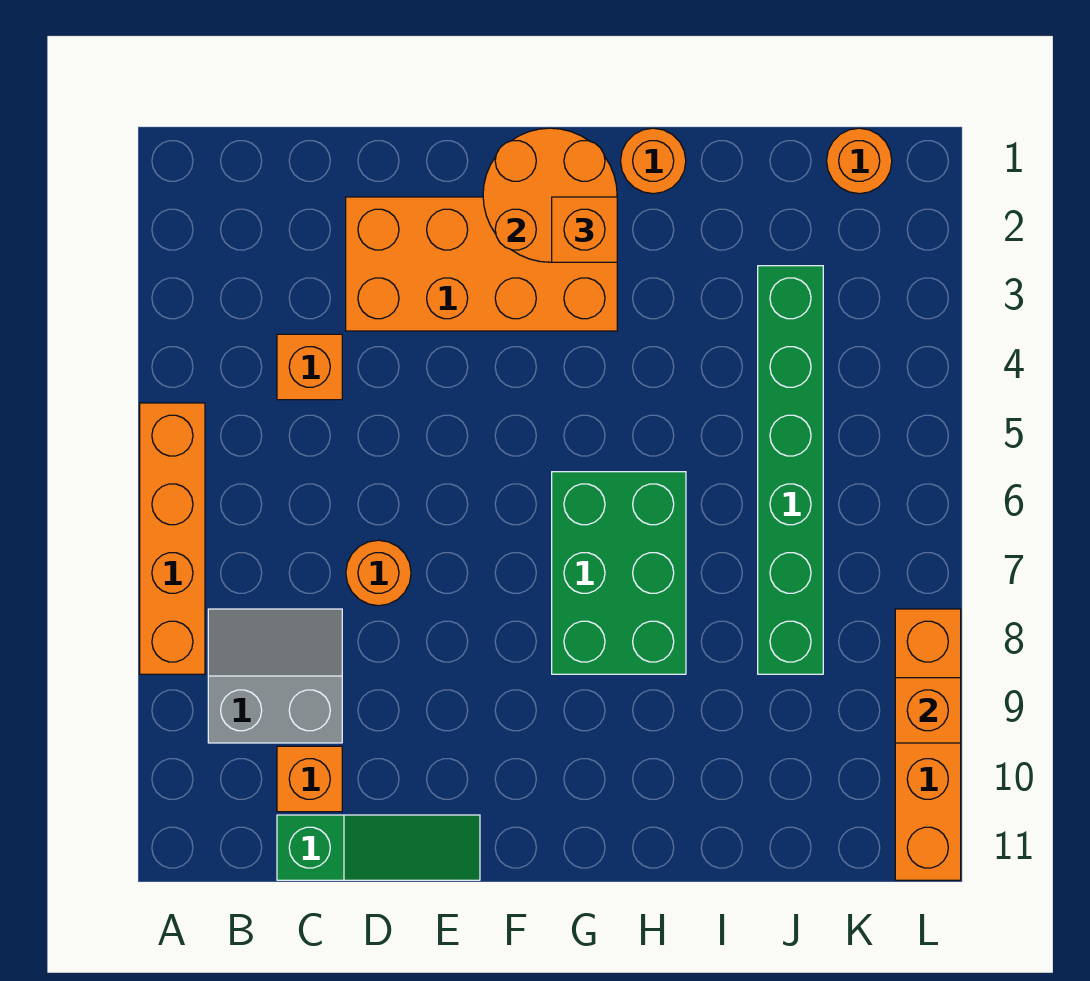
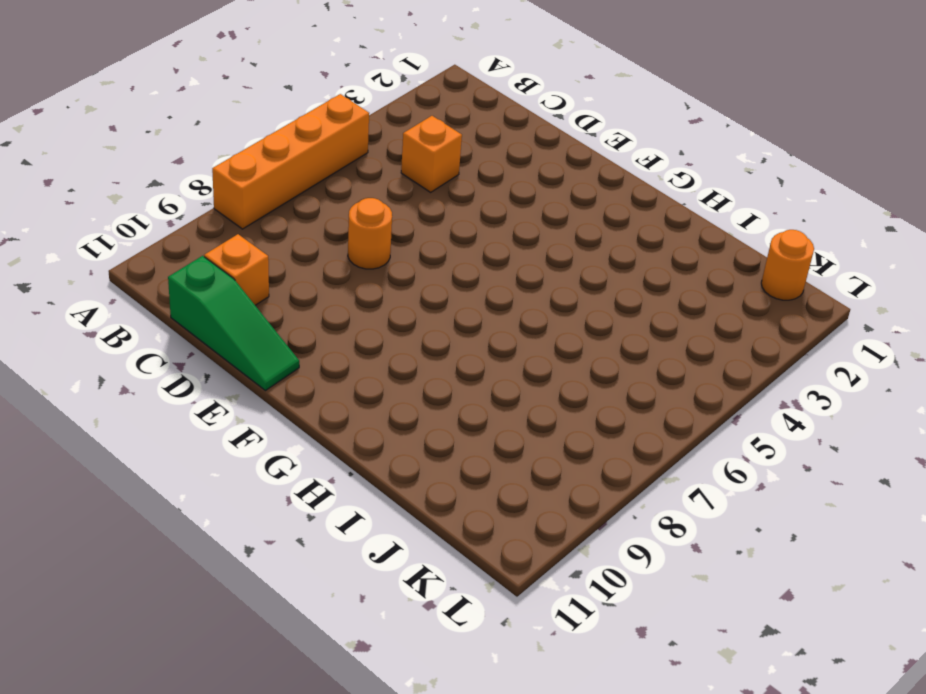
none -> grey 2x2 slope [208,609,342,743]
none -> orange 2x4 brick [346,197,617,331]
none -> green 2x3 brick [552,472,686,674]

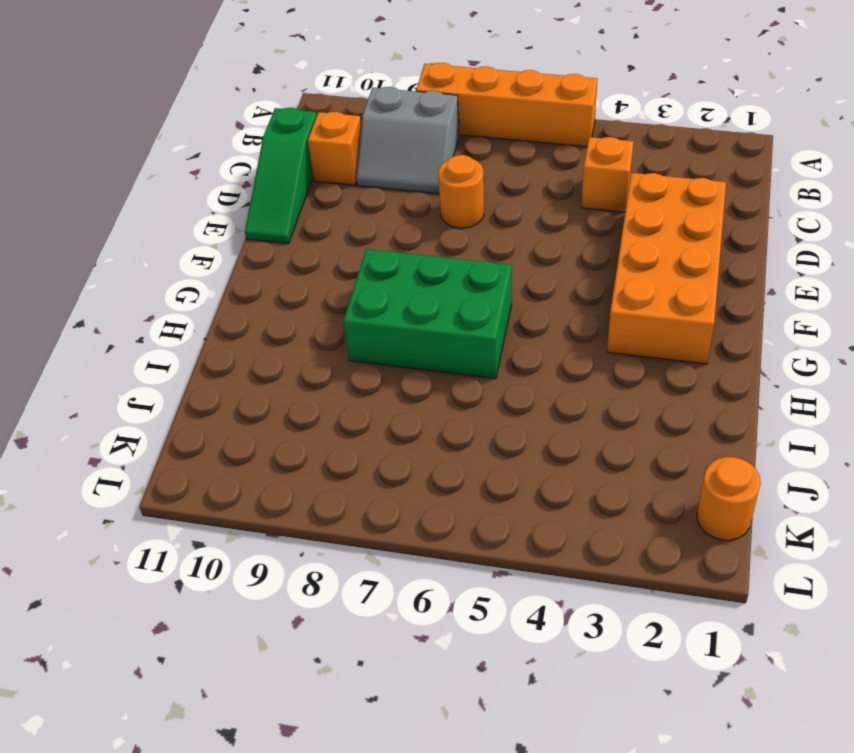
grey 2x2 slope [356,87,459,194] -> grey 2x2 slope turned to [208,609,342,743]
none -> orange 1x1 round brick [621,128,686,194]
none -> green 1x6 brick [758,266,823,674]
none -> orange 1x4 brick [895,609,961,880]

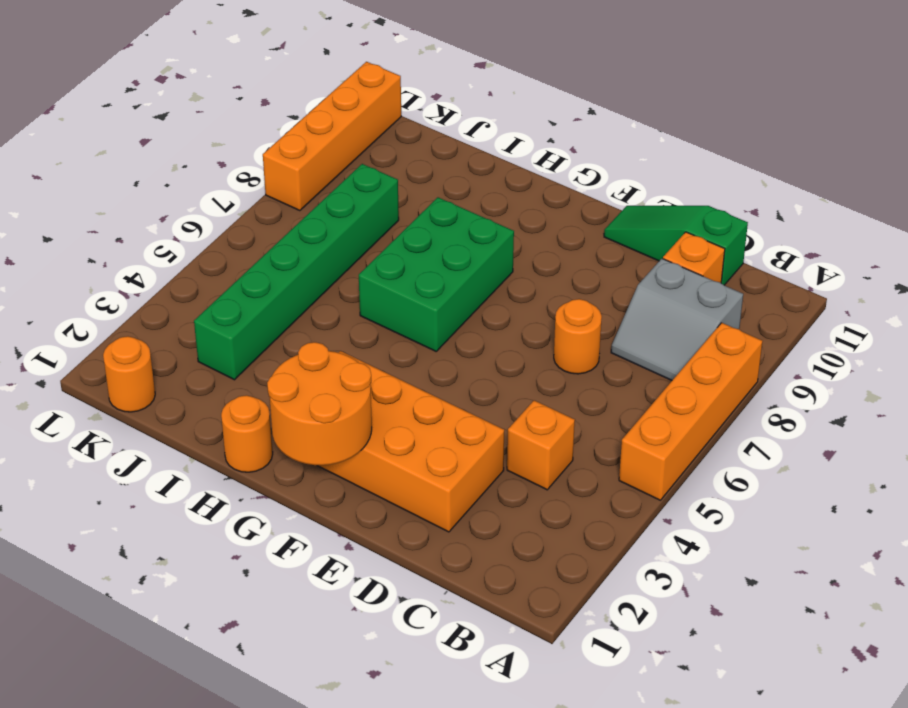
none -> orange 1x1 brick [895,678,961,743]
none -> orange 1x1 brick [552,197,617,262]

